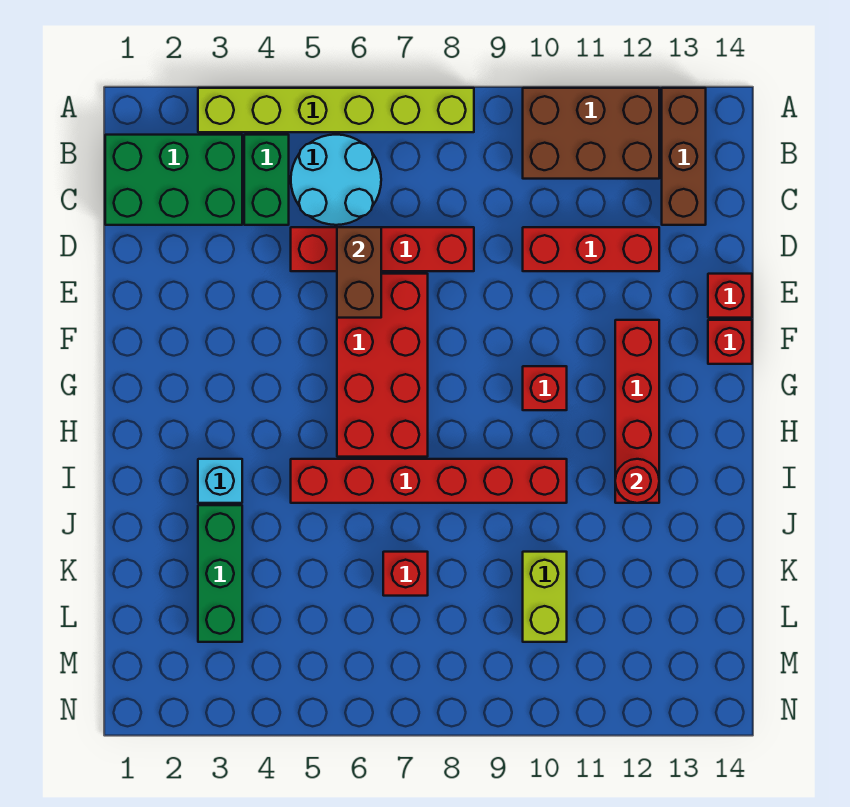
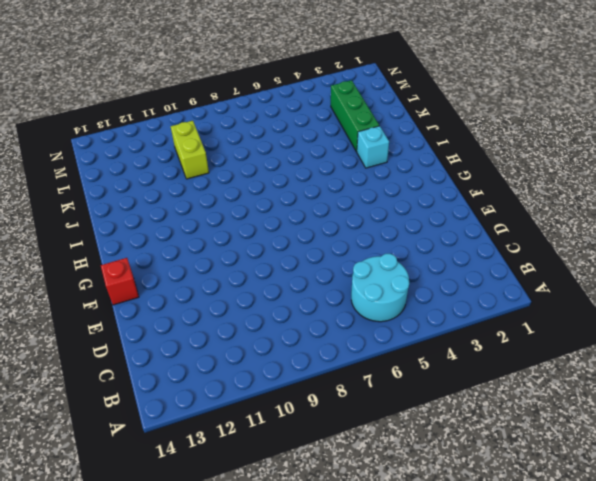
none -> lime 1x6 brick [198,88,474,132]
none -> brown 2x3 brick [523,88,659,179]
none -> brown 1x3 brick [662,88,706,225]

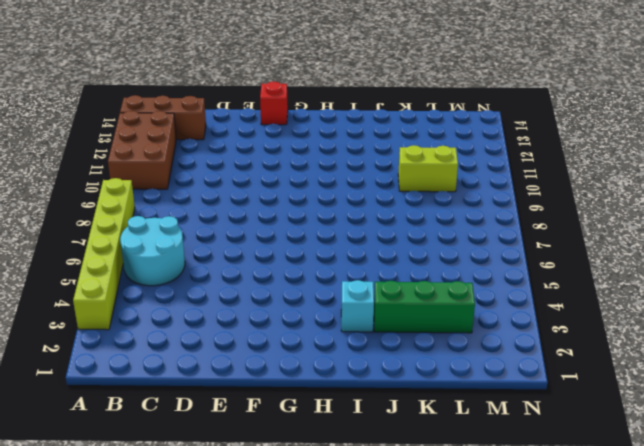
none -> green 2x3 brick [105,135,242,225]
none -> green 1x2 brick [244,135,289,225]
none -> red 1x4 brick [291,227,474,271]

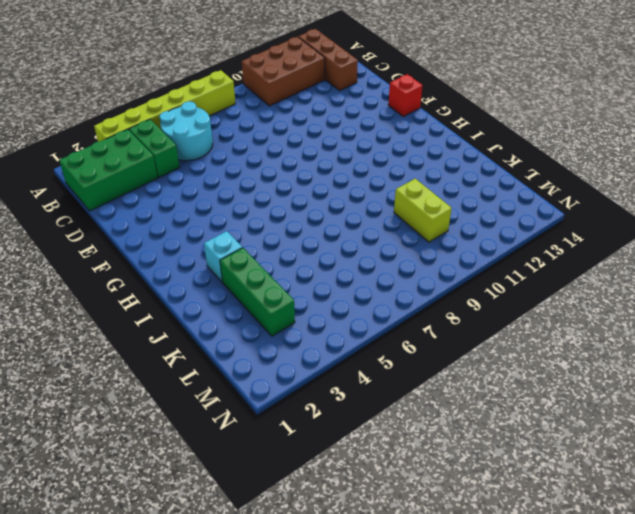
none -> red 1x4 brick [291,227,474,271]
none -> red 1x3 brick [523,227,659,271]
none -> red 2x4 brick [337,274,428,457]

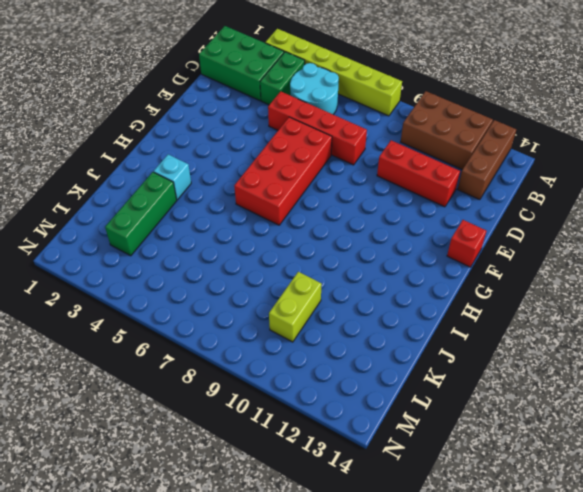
none -> red 1x1 brick [708,274,752,318]
none -> red 1x4 brick [615,320,659,503]
none -> red 1x1 brick [523,366,567,410]

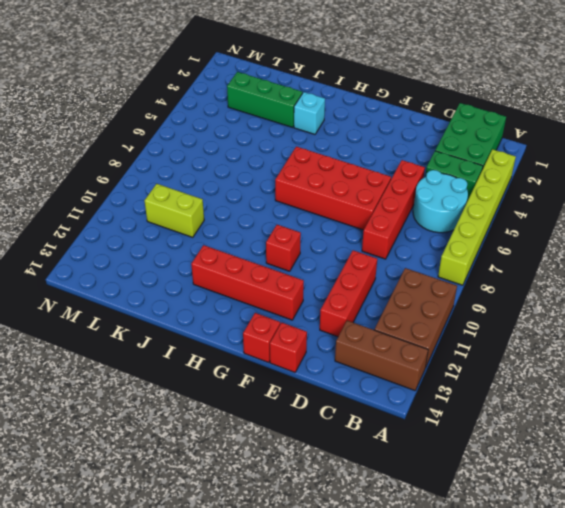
none -> red 1x6 brick [291,459,567,503]
none -> red 1x1 brick [383,552,428,596]
none -> brown 1x2 brick [337,227,381,318]

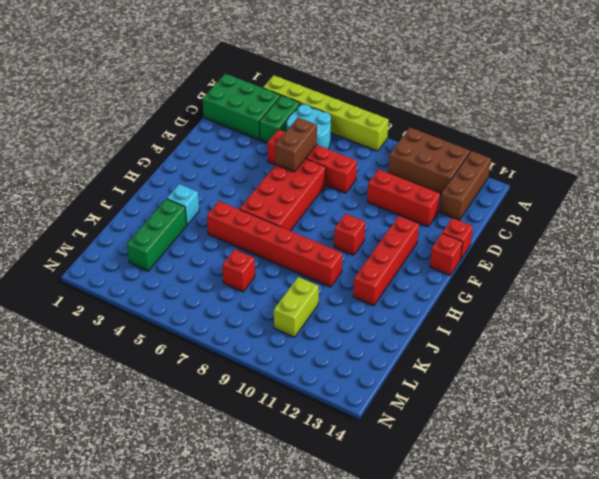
none -> red 1x1 round brick [615,459,659,503]

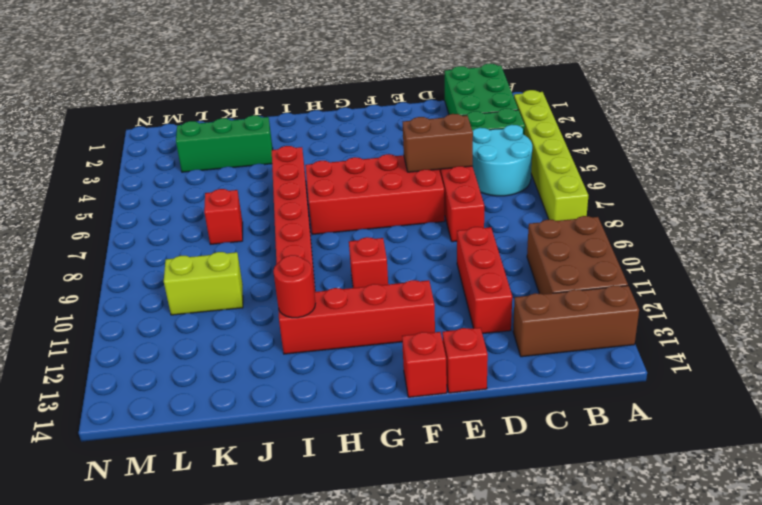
none -> cyan 1x1 brick [198,459,242,503]

